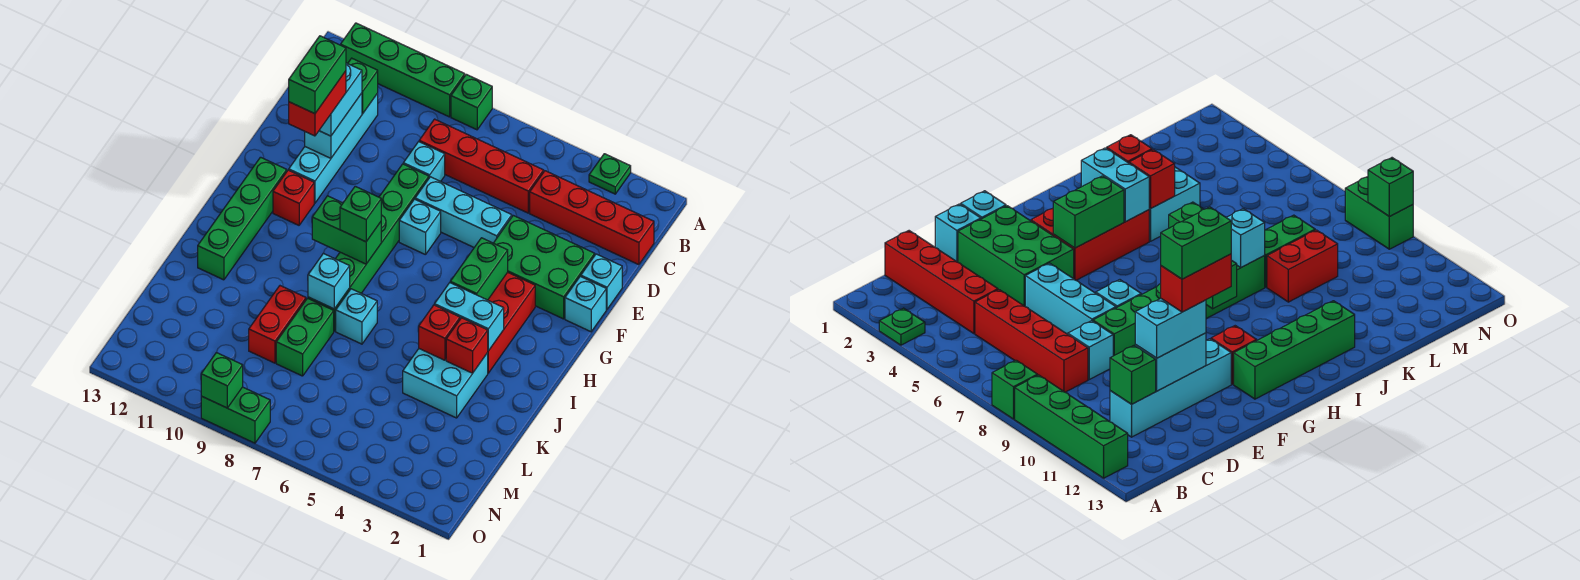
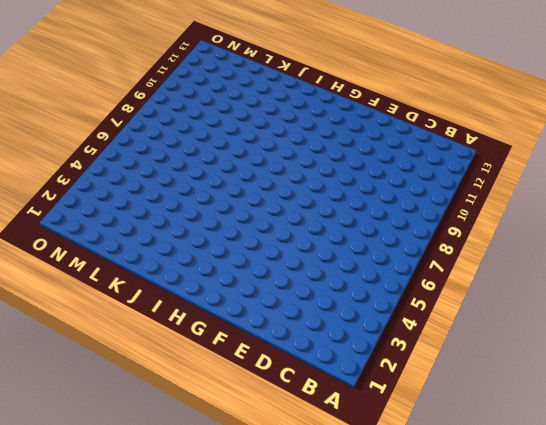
none -> green 1x1 plate [589,154,631,194]
none -> green 1x1 brick [451,74,492,130]
none -> green 1x4 brick [341,23,465,117]
none -> red 1x4 brick [530,171,654,265]

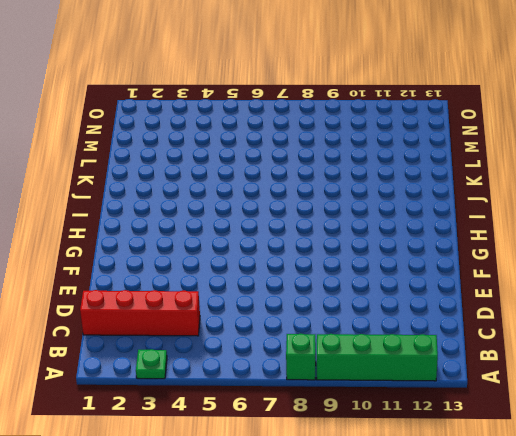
none -> red 1x4 brick [419,119,544,213]
none -> cyan 1x4 brick [289,93,378,203]
none -> cyan 1x1 brick [403,142,445,181]
none -> cyan 1x1 brick [581,254,622,309]

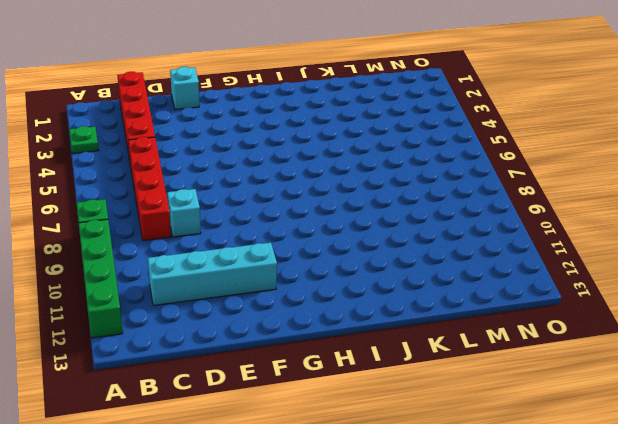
none -> green 2x3 brick [494,215,595,319]
none -> cyan 1x3 brick [415,177,512,247]
none -> green 1x6 brick [308,164,429,331]
none -> cyan 1x1 brick [565,276,606,332]

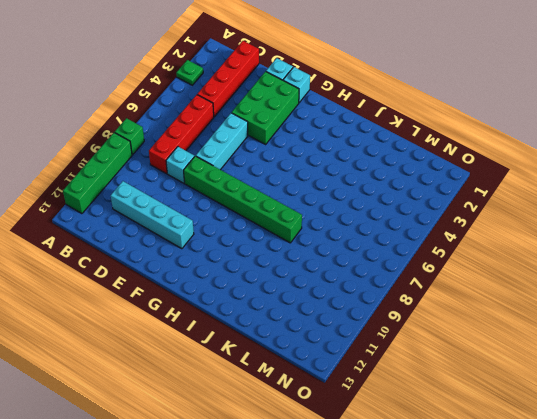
none -> cyan 1x1 brick [399,199,441,255]
none -> red 2x3 brick [487,272,535,373]
none -> red 1x1 brick [273,170,314,225]
none -> green 1x4 brick [198,157,287,280]

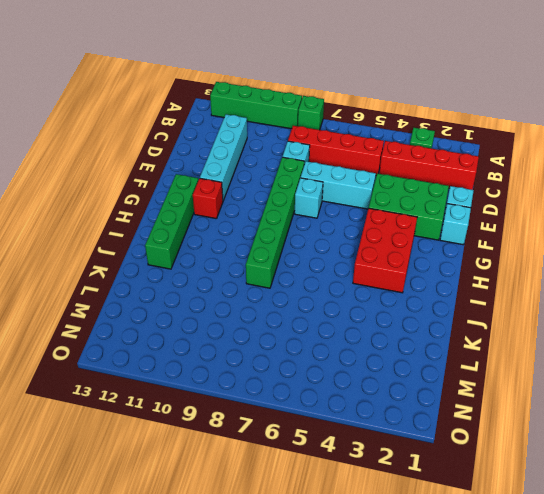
none -> cyan 2x2 brick [403,349,488,418]
none -> cyan 1x1 brick [336,289,377,344]
none -> green 1x2 brick [276,298,334,376]
none -> red 1x2 brick [249,286,306,363]

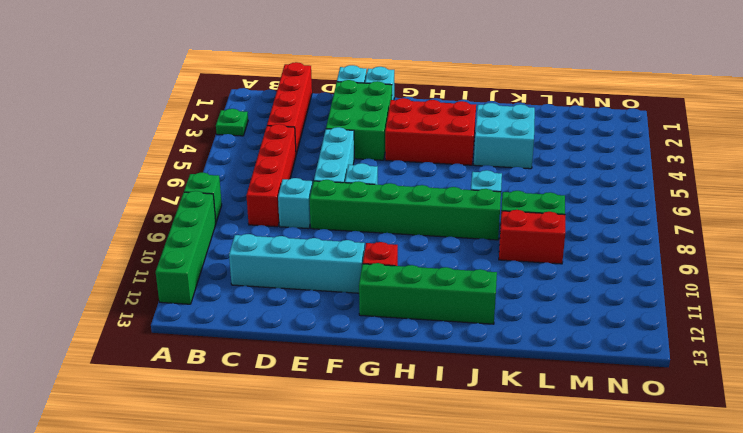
none -> green 1x2 brick [201,387,270,443]
none -> green 1x1 brick [348,58,378,114]
none -> cyan 1x2 brick [305,93,362,158]
none -> green 1x2 brick [450,238,508,300]

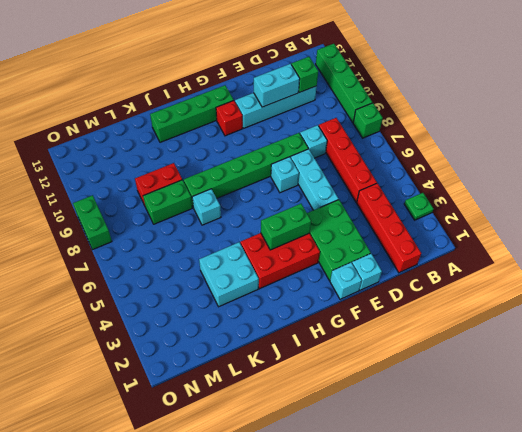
none -> green 1x2 brick [312,196,381,264]
none -> cyan 1x2 brick [435,283,504,351]
none -> red 1x1 brick [446,318,488,373]
none -> red 1x1 brick [419,305,460,360]

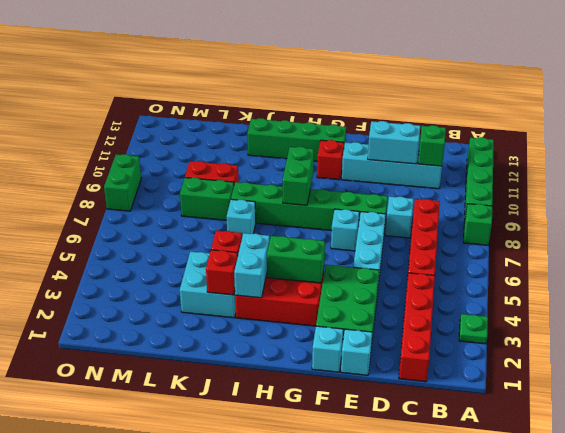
none -> cyan 1x1 brick [308,253,350,309]
none -> green 1x1 brick [201,353,243,408]
none -> cyan 1x2 brick [319,63,362,136]
none -> green 1x1 brick [340,186,381,242]

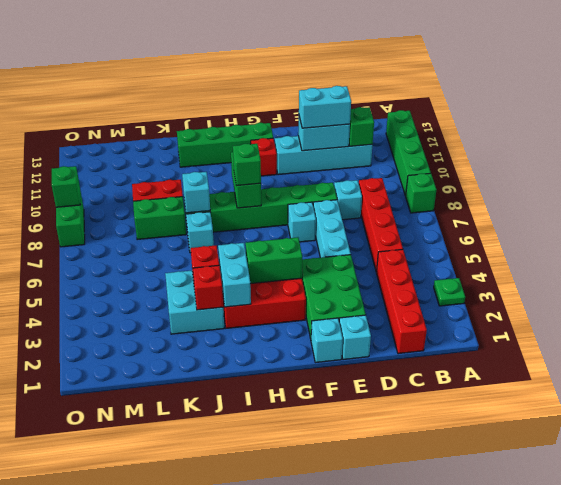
none -> red 1x2 brick [289,71,346,136]
none -> green 1x2 brick [289,36,346,114]

